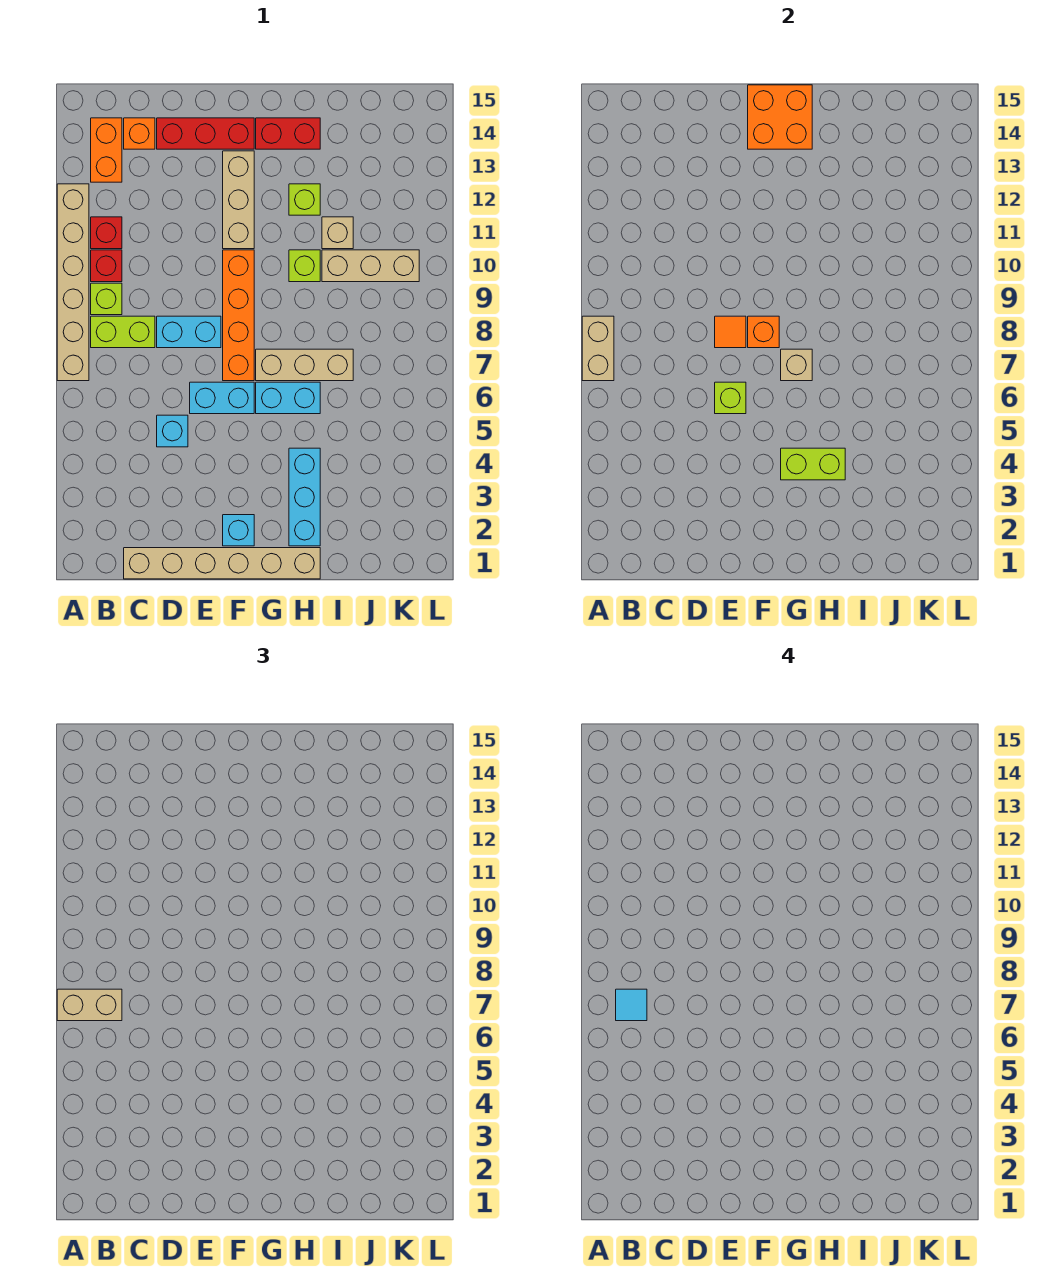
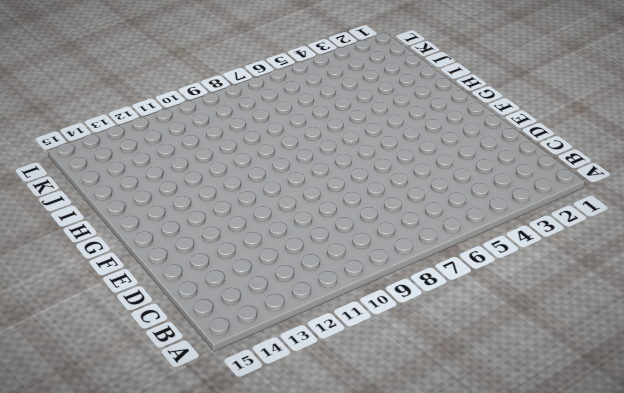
none -> tan 1x6 brick [57,184,89,381]
none -> lime 1x2 brick [91,316,155,348]
none -> lime 1x1 brick [91,283,122,315]
none -> red 1x1 brick [91,250,122,282]

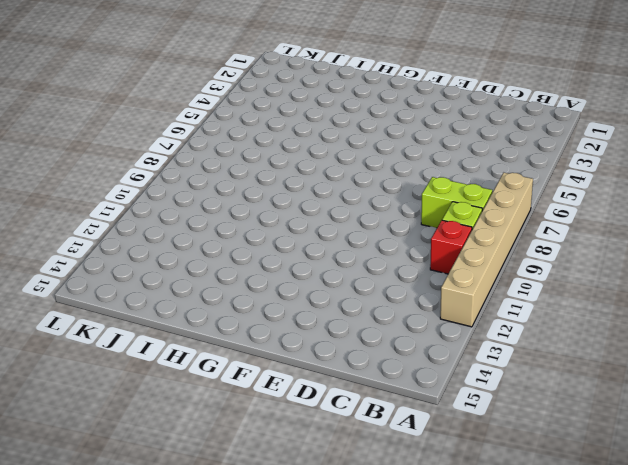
none -> red 1x1 brick [91,217,122,249]
none -> orange 1x2 brick [91,118,122,182]
none -> tan 1x6 brick [124,548,320,579]
none -> orange 1x1 brick [124,118,155,149]

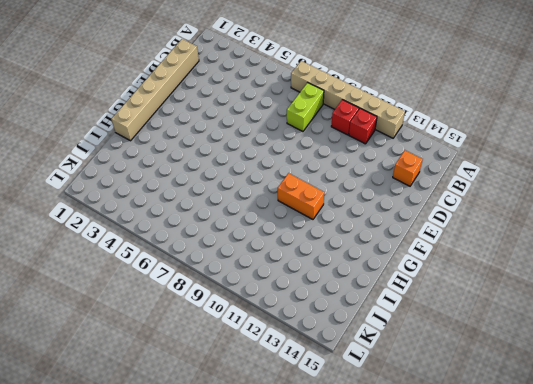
orange 1x2 brick [278,173,324,219] -> orange 1x2 brick moved to [91,118,122,182]
none -> lime 1x1 brick [91,283,122,315]
none -> cyan 1x1 brick [157,415,188,447]
none -> cyan 1x2 brick [157,316,221,348]
none -> red 1x3 brick [157,118,254,149]

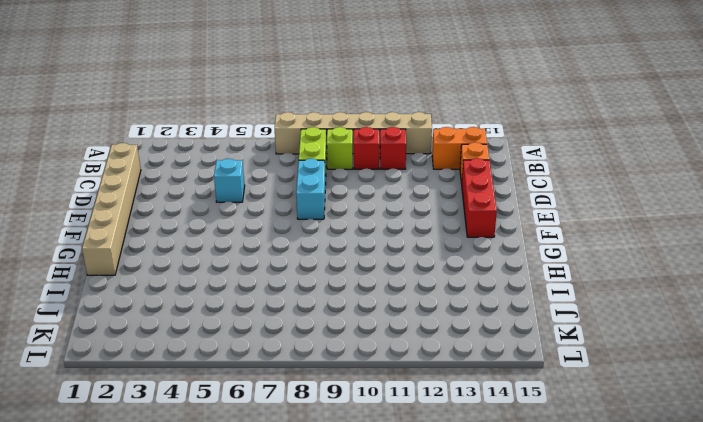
none -> cyan 1x2 brick [190,382,254,414]
none -> cyan 1x1 brick [223,515,254,546]
none -> orange 1x4 brick [223,250,254,381]
none -> tan 1x3 brick [223,151,254,249]

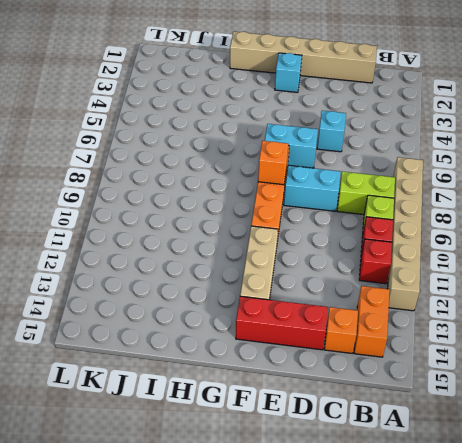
none -> cyan 1x2 brick [256,382,320,414]
none -> tan 1x3 brick [256,349,353,381]
none -> red 1x2 brick [256,118,320,149]
none -> cyan 1x3 brick [289,448,320,546]

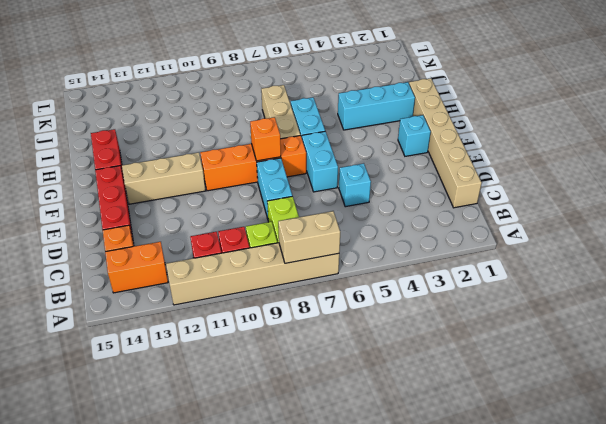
none -> lime 1x1 brick [289,250,320,282]
none -> lime 1x1 brick [289,184,320,215]
none -> tan 1x3 brick [322,250,419,282]
none -> tan 1x1 brick [322,217,353,249]

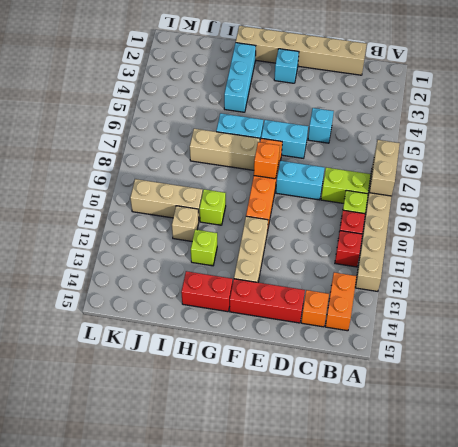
none -> lime 1x1 brick [715,382,746,414]
none -> orange 1x1 tile [715,316,746,348]
none -> orange 2x2 brick [748,85,812,149]
none -> lime 1x2 brick [781,448,845,480]

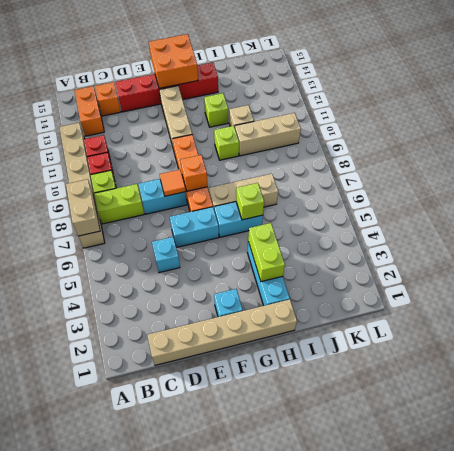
lime 1x2 brick [248,223,285,282] -> lime 1x2 brick turned to [781,448,845,480]
lime 1x1 brick [236,183,264,220] -> lime 1x1 brick moved to [715,382,746,414]
none -> tan 1x1 brick [781,349,812,381]
none -> tan 1x2 brick [57,989,122,1021]
none -> cyan 1x1 tile [616,989,647,1021]

